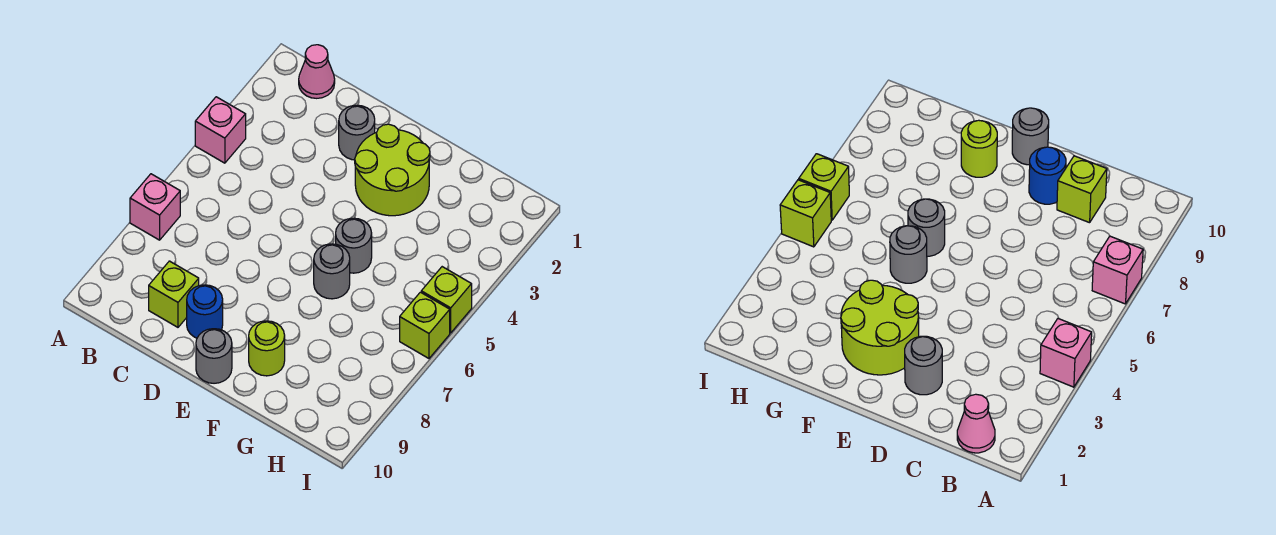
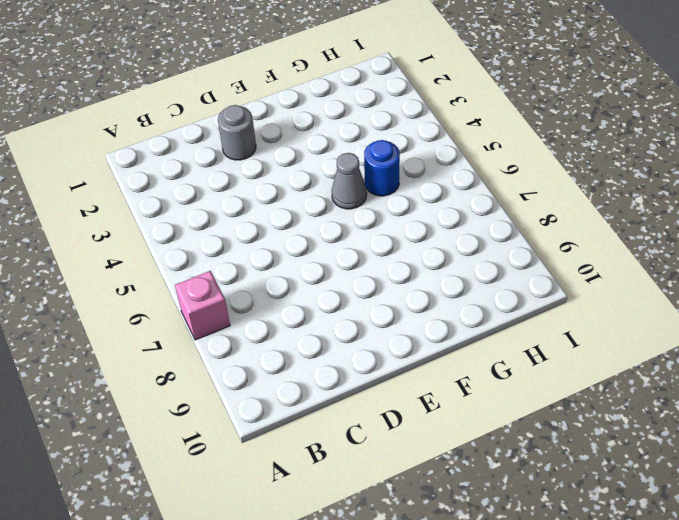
grey 1x1 cone [332,153,367,209] -> grey 1x1 round brick [336,218,372,273]
blue 1x1 round brick [364,140,400,196] -> blue 1x1 round brick moved to [187,285,223,338]
none -> pink 1x1 brick [195,97,246,163]
none -> pink 1x1 cone [299,45,335,98]
none -> lime 1x1 brick [149,261,199,327]

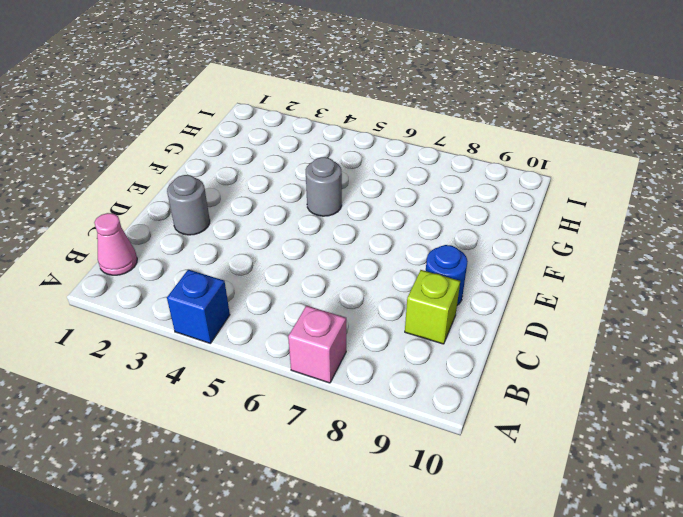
blue 1x1 brick [167,269,230,343] -> pink 1x1 brick [195,97,246,163]
none -> lime 2x2 round brick [355,124,430,216]
none -> grey 1x1 round brick [196,329,232,383]
none -> grey 1x1 round brick [314,244,350,299]

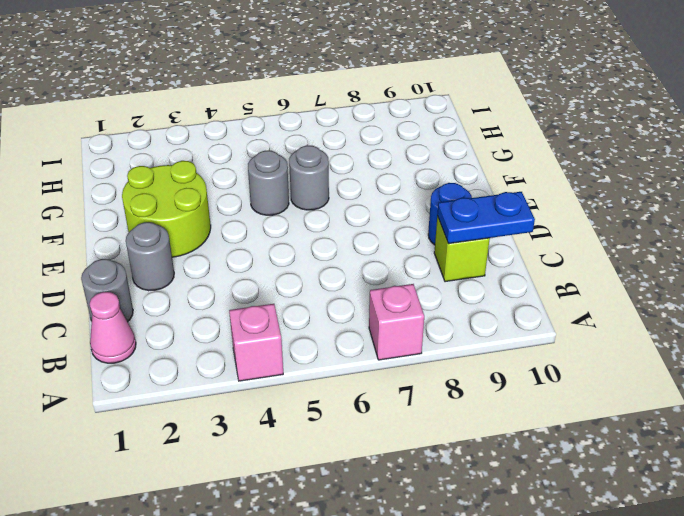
grey 1x1 round brick [81,259,133,322] -> grey 1x1 round brick moved to [196,329,232,383]
blue 1x2 plate [437,192,535,244] -> none
none -> lime 1x1 round brick [249,321,285,376]
none -> lime 1x1 brick [421,267,472,333]
none -> lime 1x1 brick [400,292,450,358]

